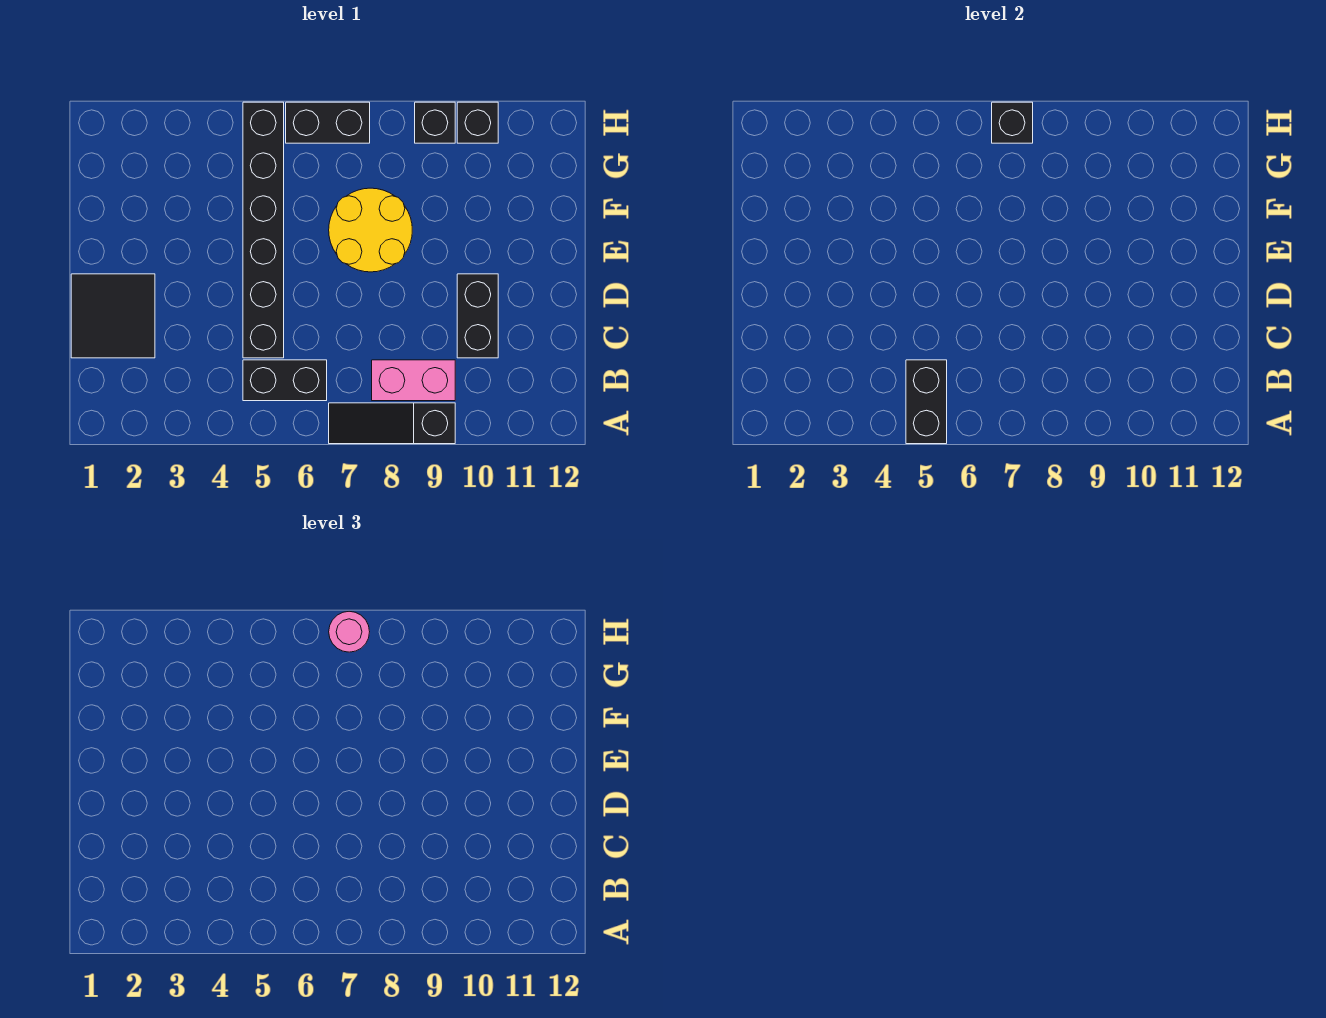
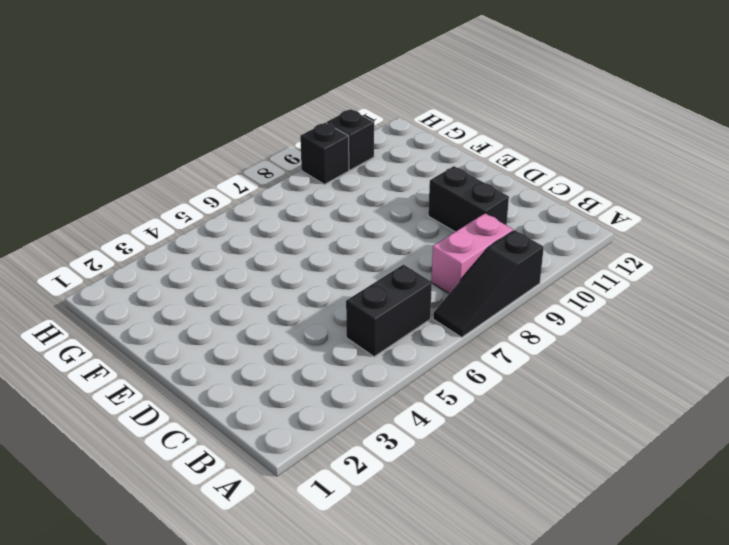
none -> black 2x2 tile [71,274,155,358]
none -> black 1x6 brick [243,102,284,358]
none -> yellow 2x2 round brick [329,188,412,272]

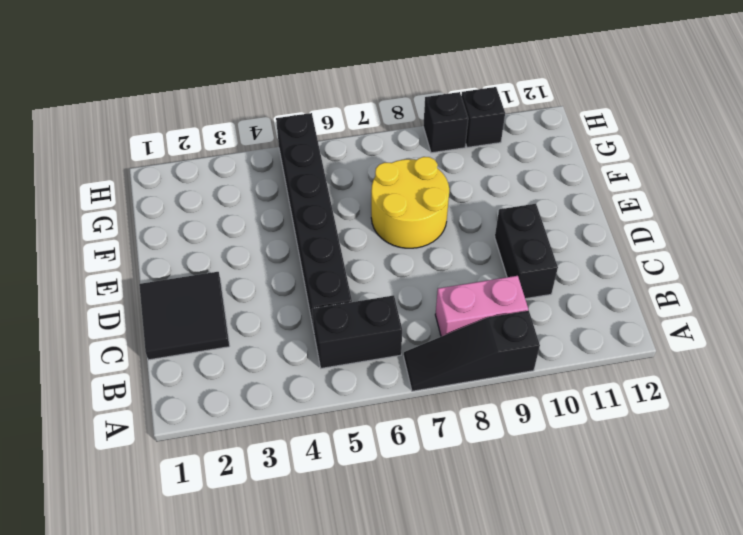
none -> black 1x2 brick [286,102,370,143]
none -> black 1x2 brick [906,360,947,444]
none -> black 1x1 brick [992,102,1033,143]

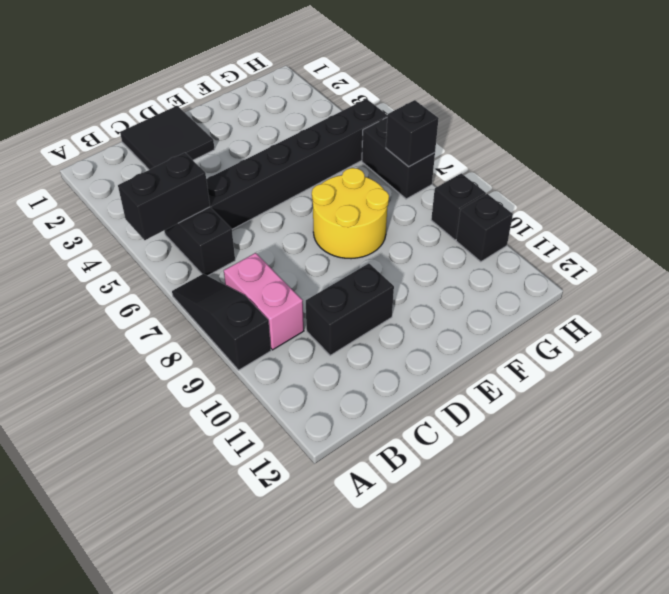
none -> pink 1x1 round brick [329,611,370,652]

